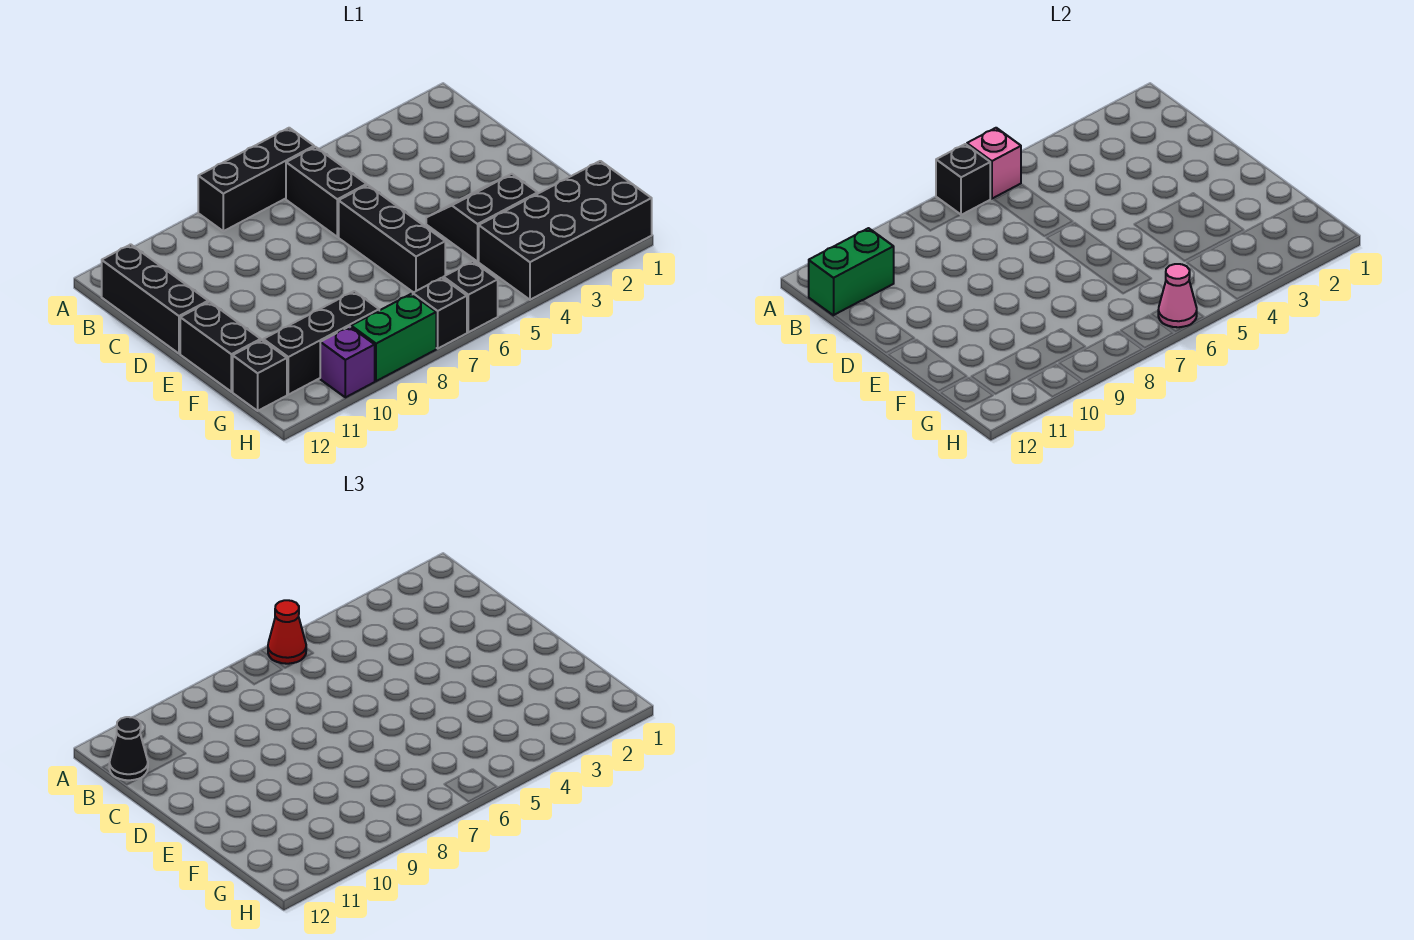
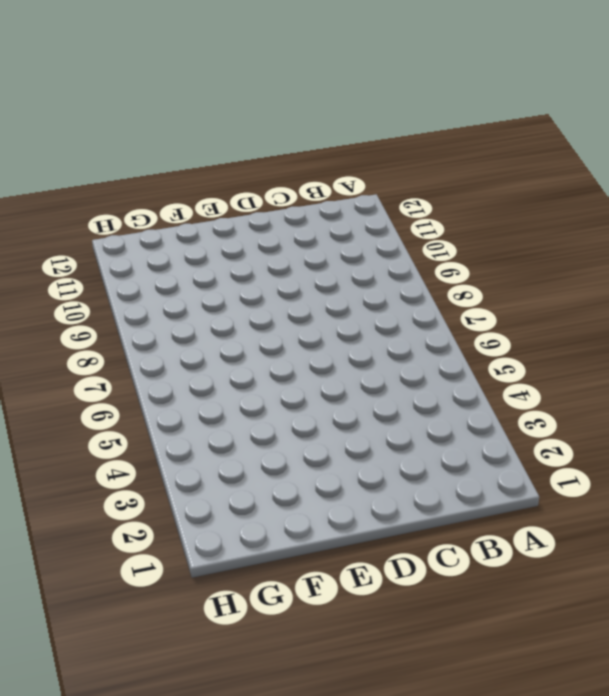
none -> black 1x3 brick [198,128,314,231]
none -> black 1x2 brick [286,147,367,237]
none -> black 1x3 brick [102,244,208,354]

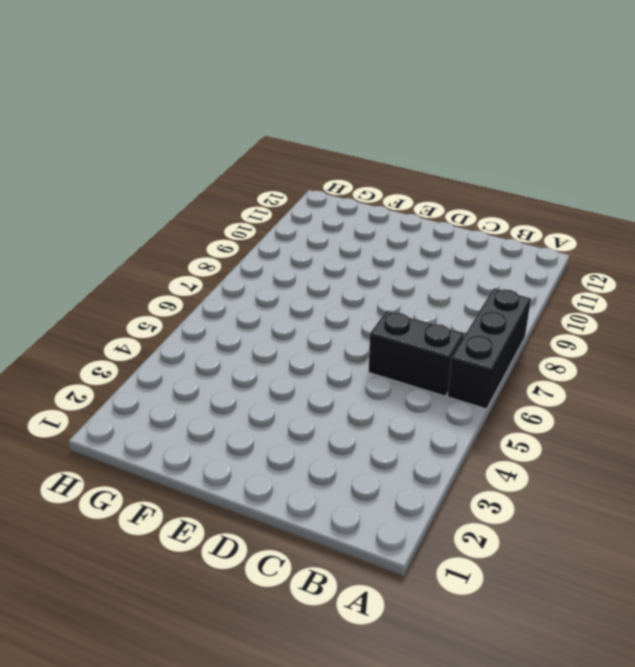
none -> black 1x3 brick [102,244,208,354]
none -> black 1x3 brick [339,185,445,293]
none -> black 2x2 slope [426,174,538,262]

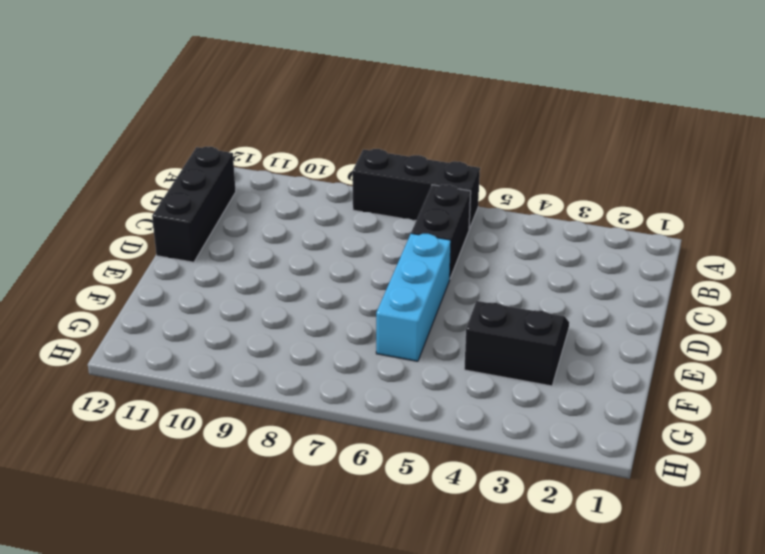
cyan 1x3 brick [376,233,451,361] -> black 1x3 brick [339,185,445,293]
none -> black 1x2 brick [180,302,261,392]
none -> black 2x4 brick [479,161,652,300]
none -> black 1x3 brick [263,291,379,395]

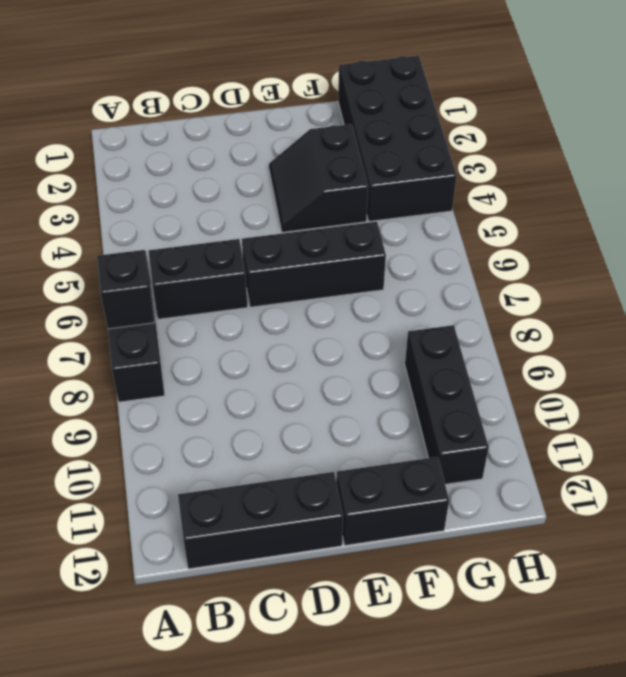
none -> black 1x1 brick [233,340,287,411]
none -> black 1x1 brick [443,261,498,332]
none -> black 1x1 brick [413,278,467,348]

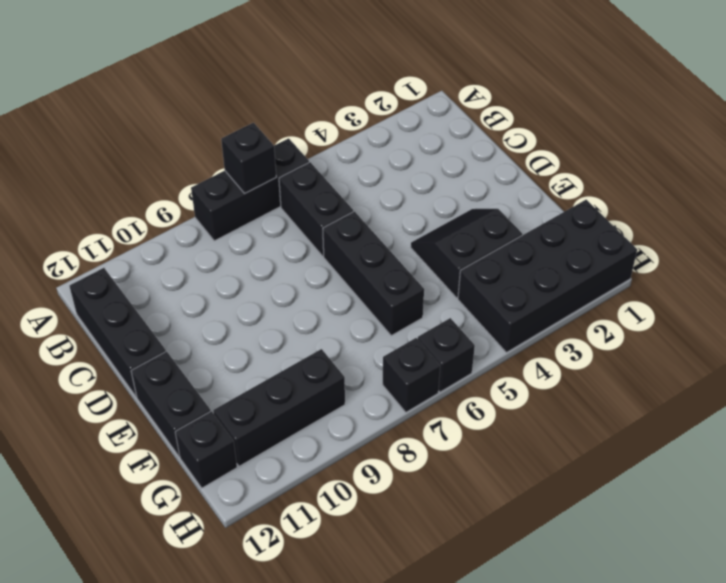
none -> green 1x2 brick [351,294,436,381]
none -> purple 1x1 brick [320,326,375,397]
none -> pink 1x1 brick [967,128,1021,199]

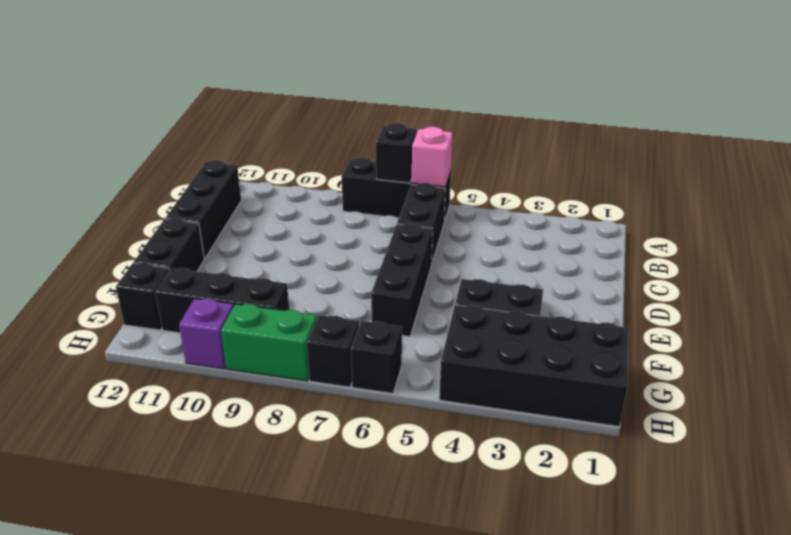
none -> green 1x2 brick [809,228,894,315]
none -> pink 1x1 cone [1158,264,1197,327]
none -> red 1x1 cone [268,600,306,664]

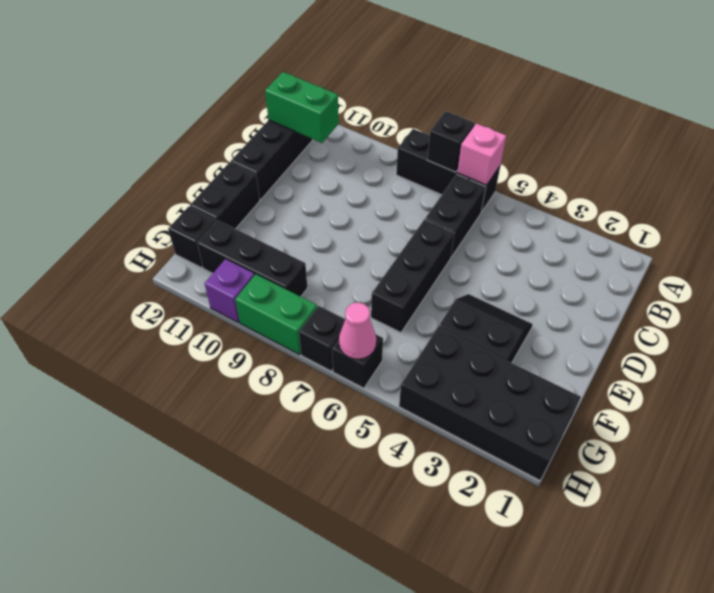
none -> red 1x1 cone [268,600,306,664]
none -> black 1x1 cone [109,717,148,780]

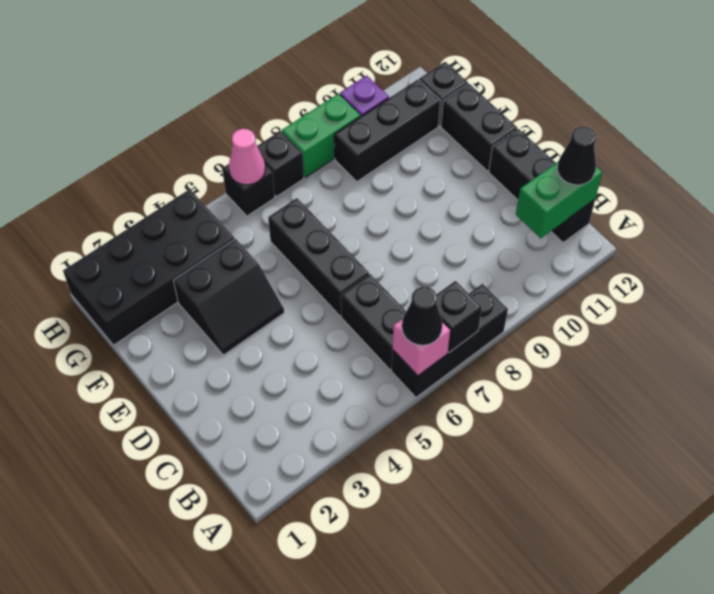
black 1x1 cone [402,287,442,345] -> red 1x1 cone [268,600,306,664]

